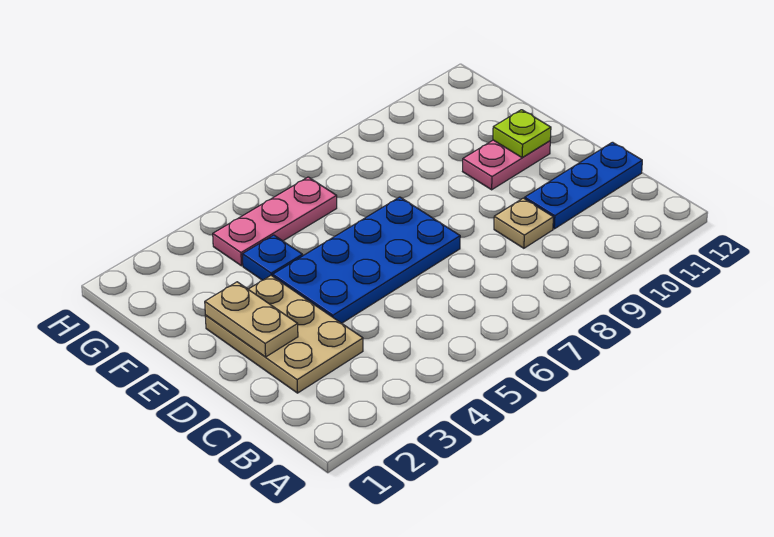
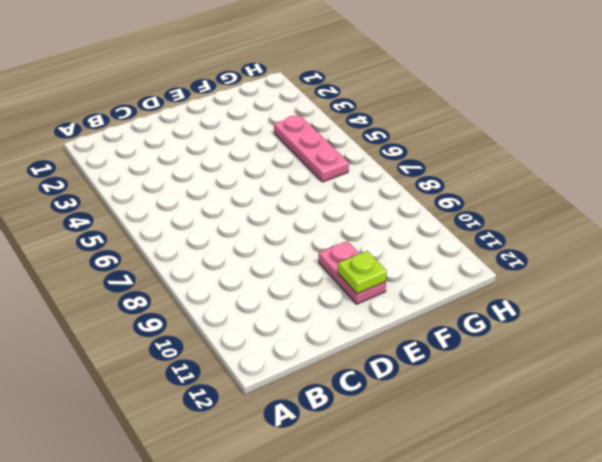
none -> tan 2x3 plate [205,276,363,393]
none -> tan 1x1 plate [494,198,553,248]

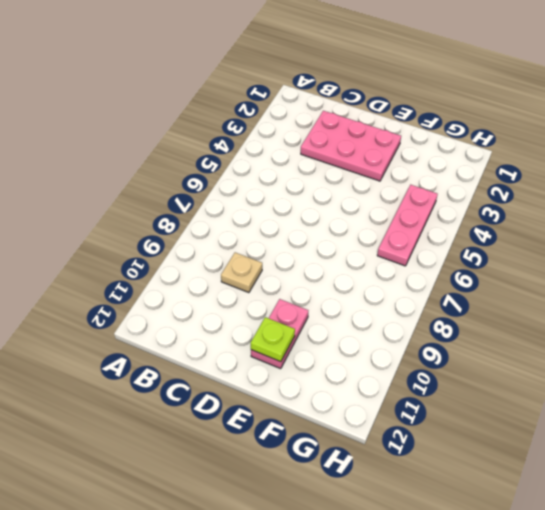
pink 2x3 plate [301,111,401,181] -> tan 2x3 plate [205,276,363,393]
none -> blue 1x3 plate [525,142,642,229]
none -> blue 2x4 plate [273,197,460,323]

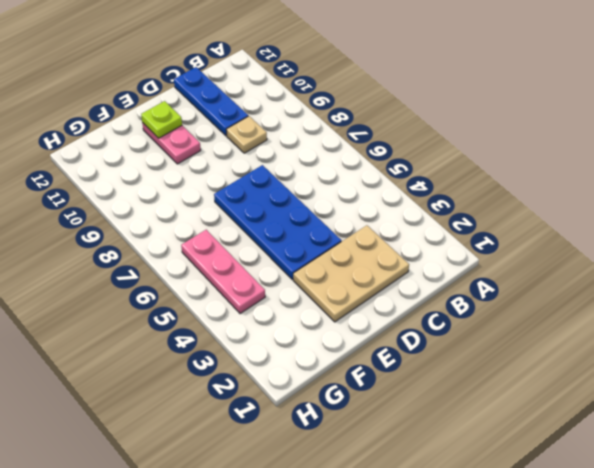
none -> blue 1x1 plate [242,235,303,280]
none -> tan 1x2 plate [205,282,298,357]

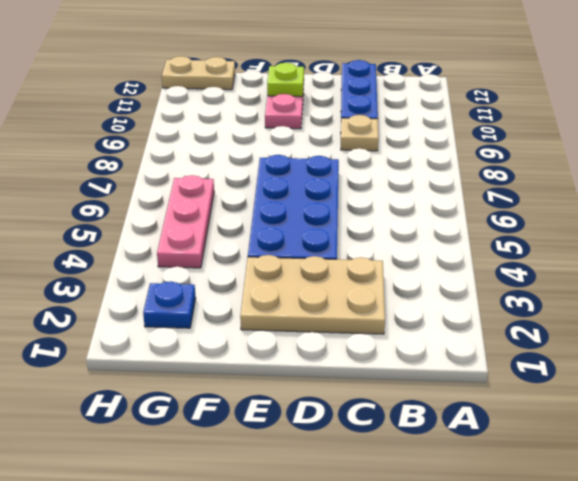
blue 1x1 plate [143,281,196,328] -> blue 1x1 plate moved to [242,235,303,280]
tan 1x2 plate [162,56,235,90] -> tan 1x2 plate moved to [205,282,298,357]

